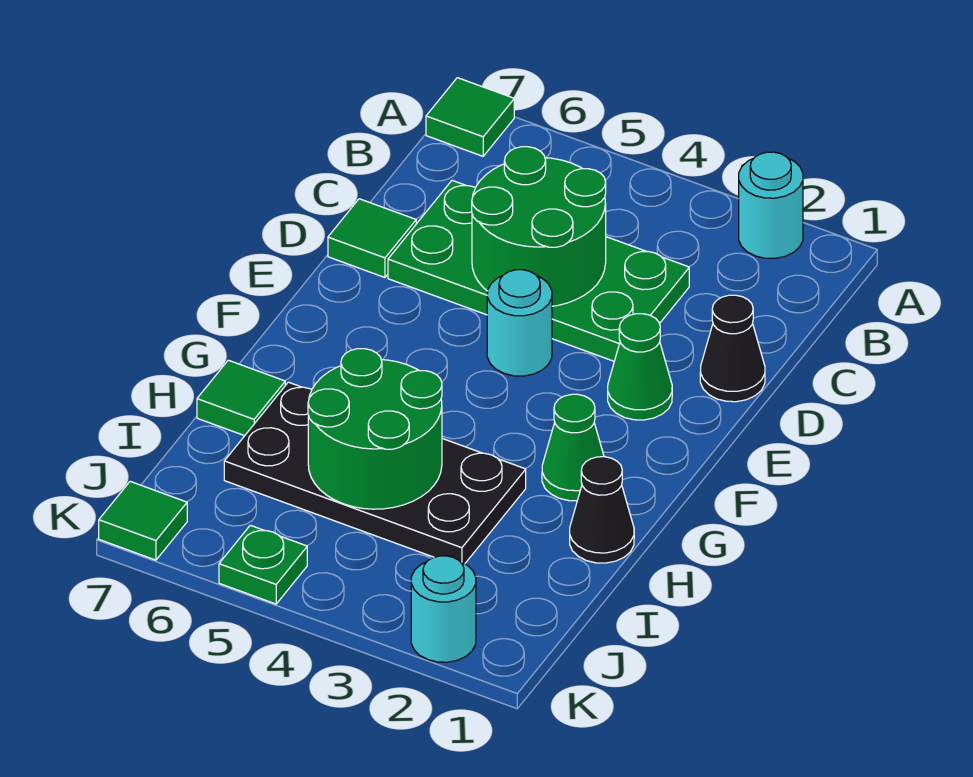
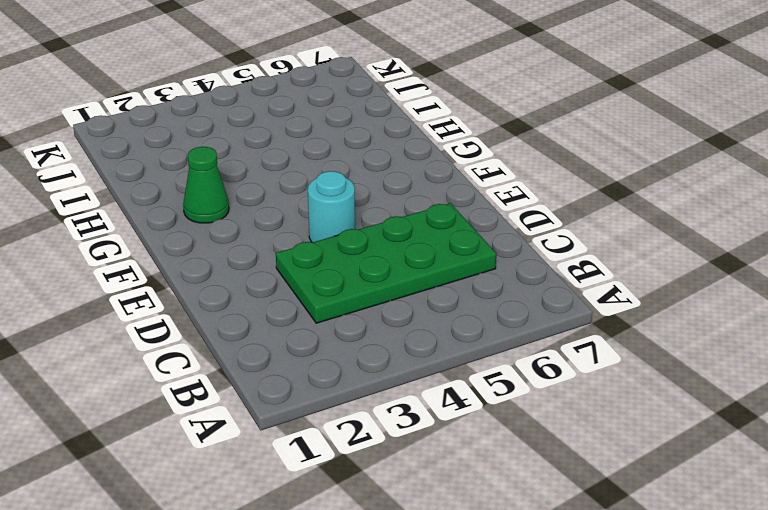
none -> cyan 1x1 round brick [739,152,803,258]
none -> green 1x1 tile [426,78,514,156]
none -> black 1x1 cone [700,295,765,402]

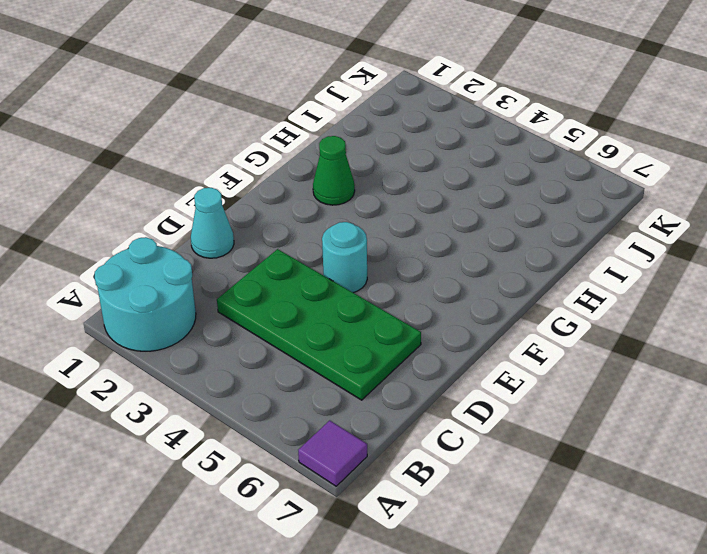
cyan 2x2 round brick [95,237,196,351] -> cyan 1x1 round brick [739,152,803,258]
purple 1x1 tile [298,420,367,486] -> green 1x1 tile [426,78,514,156]
cyan 1x1 cone [191,188,234,258] -> black 1x1 cone [700,295,765,402]
none -> green 1x1 tile [328,199,416,277]
none -> green 1x1 cone [608,314,672,420]
none -> black 1x1 cone [570,457,634,563]

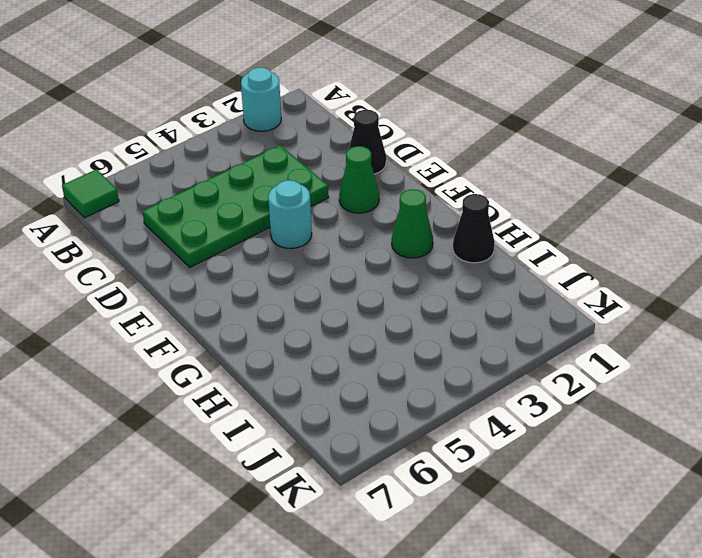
none -> green 1x1 tile [328,199,416,277]
none -> black 2x4 plate [224,382,526,564]
none -> green 1x1 tile [197,360,285,436]

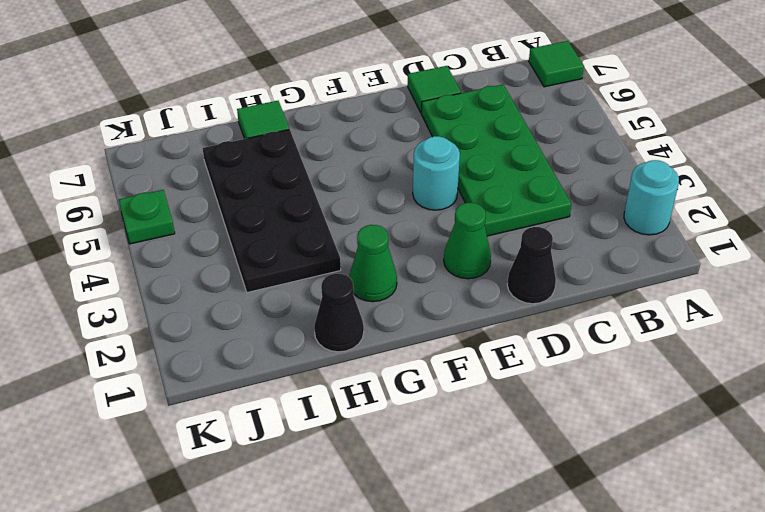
none -> cyan 1x1 round brick [411,556,476,662]
none -> green 1x1 tile [99,481,187,560]
none -> green 2x2 round brick [472,147,606,306]

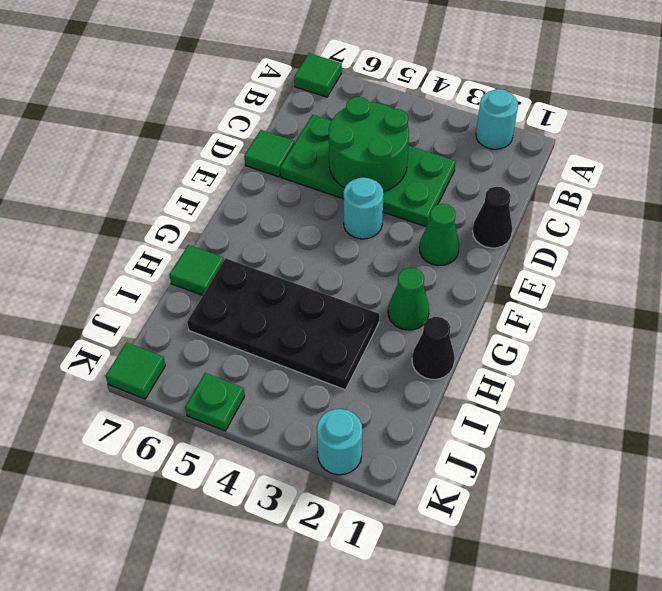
none -> green 2x2 round brick [308,349,442,509]

